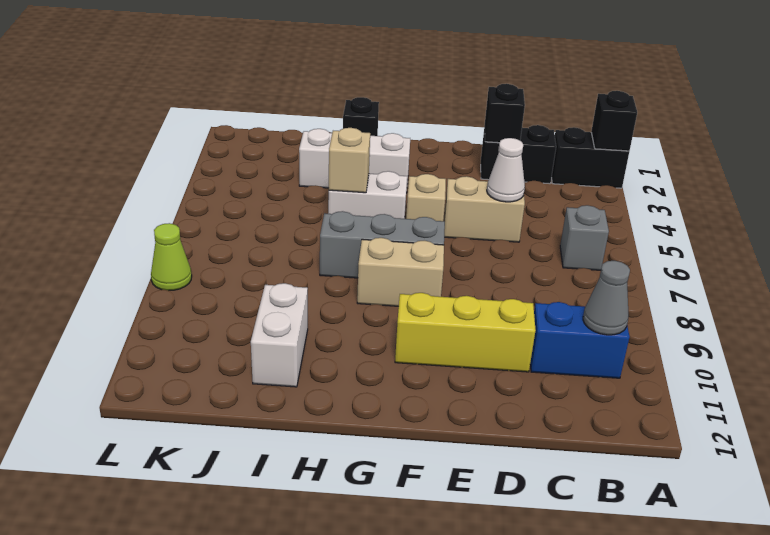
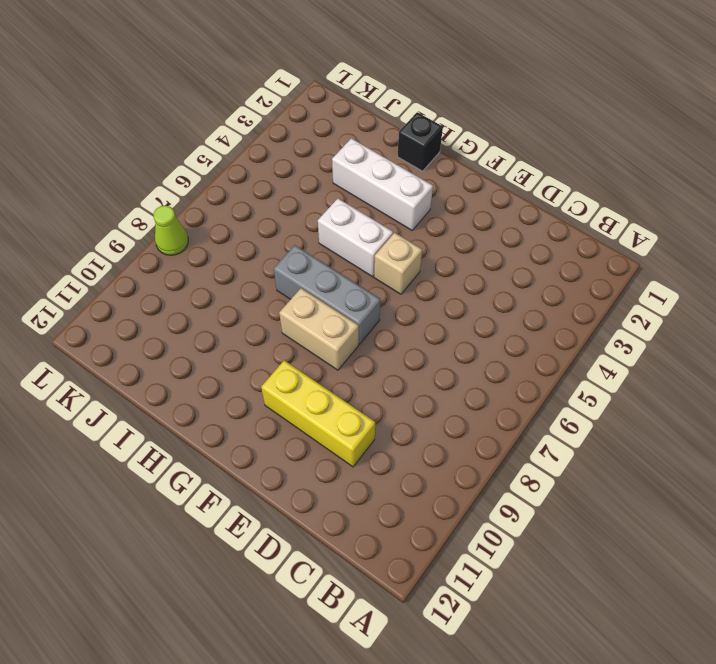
none -> black 1x2 brick [551,127,629,188]
none -> grey 1x1 brick [560,205,609,270]
none -> blue 1x2 brick [530,302,630,378]

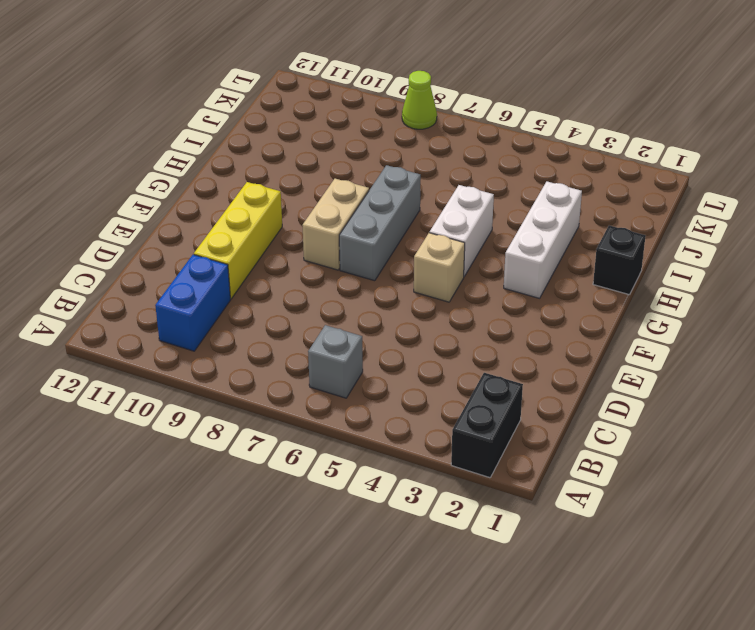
none -> black 1x2 brick [481,125,556,184]
none -> tan 1x2 brick [444,176,525,242]
none -> white 1x2 brick [251,283,308,387]

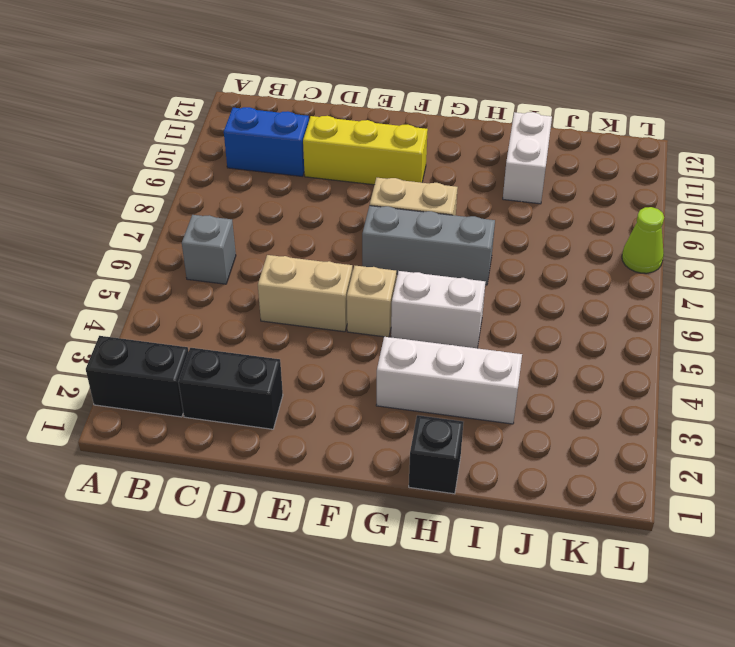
none -> black 1x1 brick [591,91,637,151]
none -> grey 1x1 cone [583,261,630,335]
none -> black 1x1 brick [485,84,525,143]

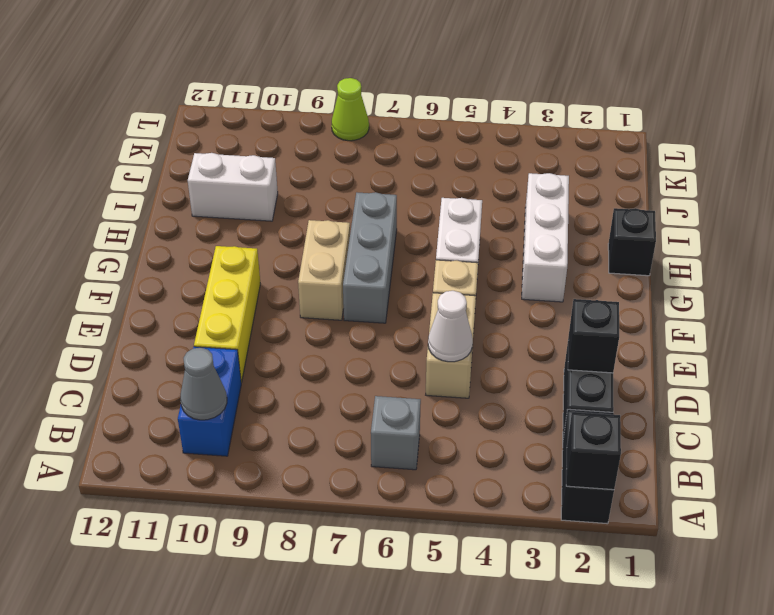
none -> tan 1x1 brick [329,128,370,193]

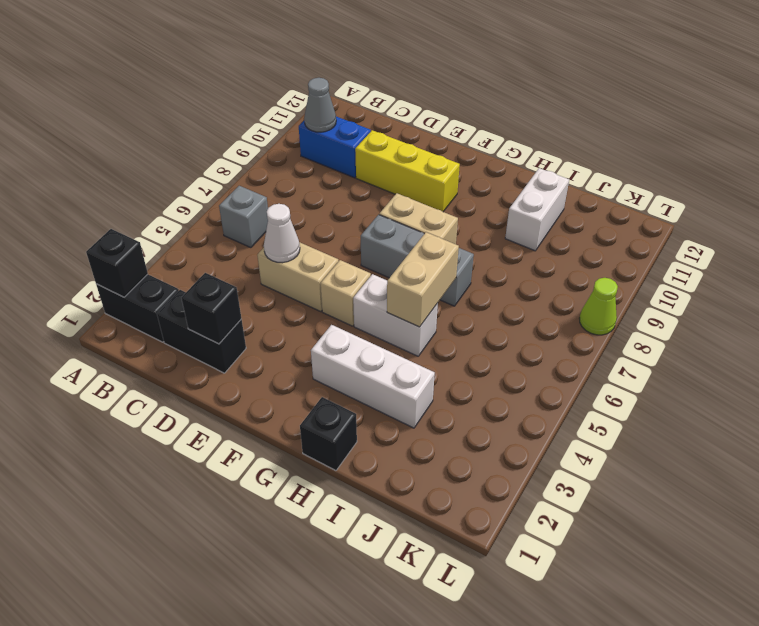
tan 1x2 brick [387,232,459,327] -> tan 1x1 brick [329,128,370,193]

